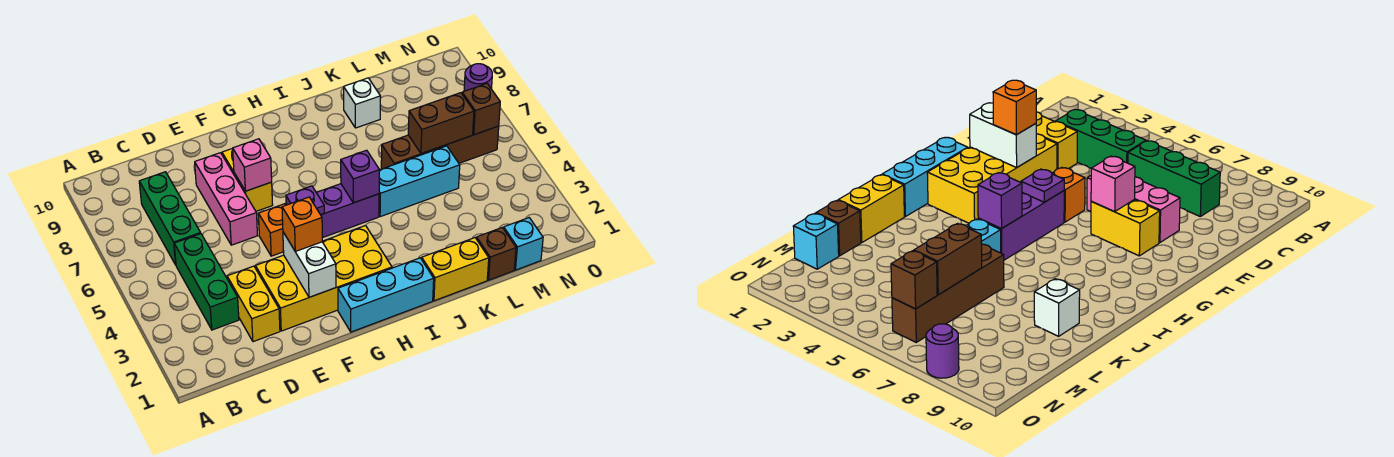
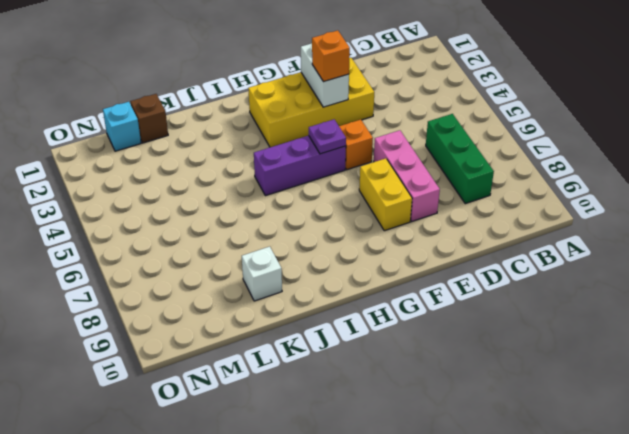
none -> green 1x3 brick [174,234,239,330]
none -> yellow 1x2 brick [227,266,280,342]
none -> cyan 1x3 brick [338,258,434,332]

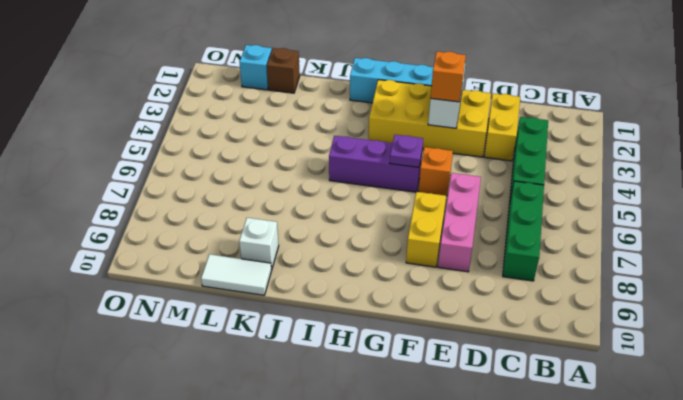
white 1x2 tile [201,254,272,295] -> none
none -> yellow 1x2 brick [422,238,489,301]
none -> cyan 1x3 brick [379,146,460,217]
none -> brown 1x4 brick [381,126,499,169]

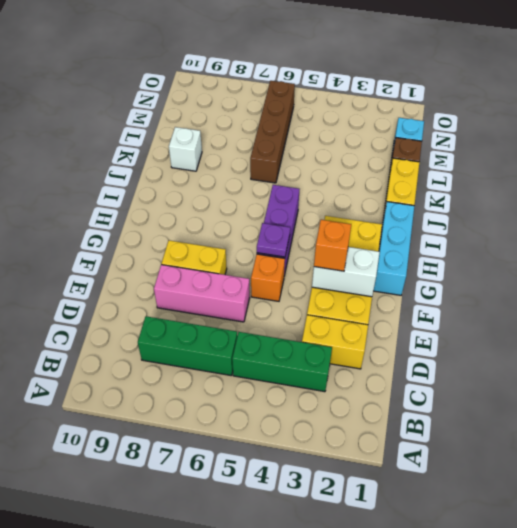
none -> cyan 1x3 brick [379,146,460,217]
none -> purple 1x1 round brick [464,64,492,91]
none -> pink 1x1 brick [233,139,272,191]

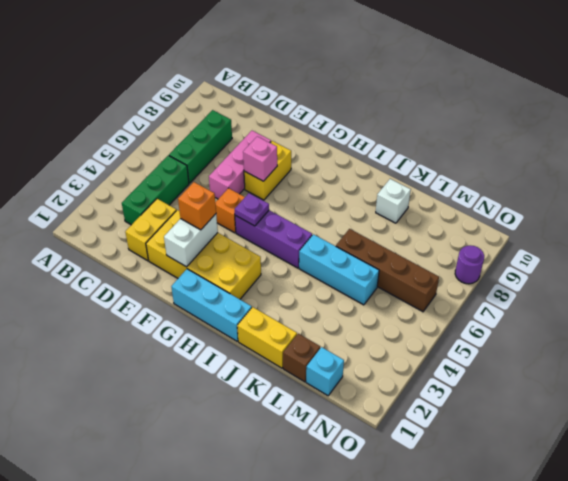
none -> purple 1x1 brick [341,150,379,203]
none -> brown 1x2 brick [408,93,474,154]
none -> brown 1x1 brick [462,84,500,135]

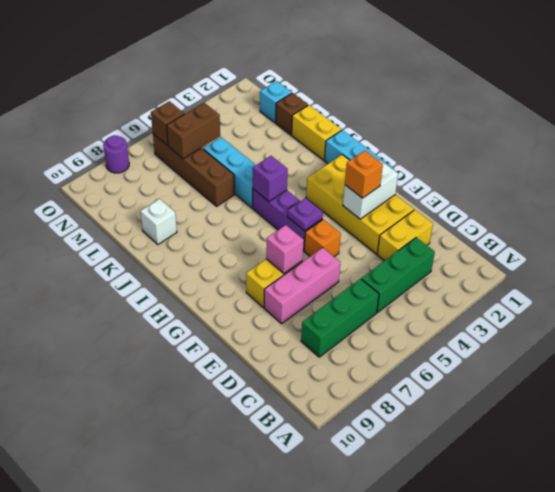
brown 1x2 brick [167,103,220,159] -> brown 1x2 brick turned to [408,93,474,154]

